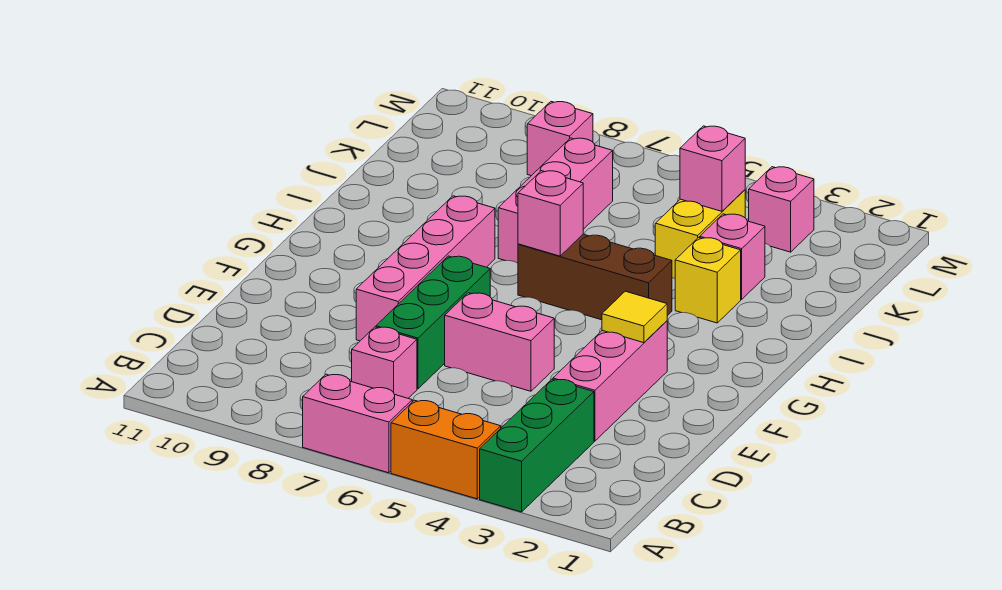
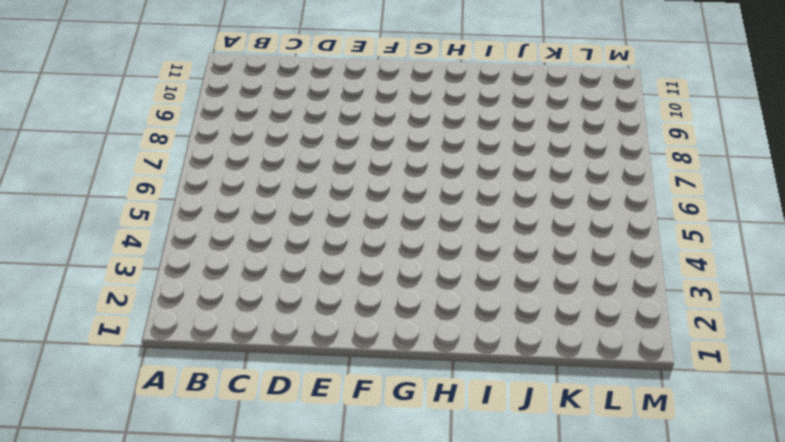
none -> green 1x3 brick [480,379,594,512]
none -> orange 1x2 brick [391,400,501,499]
none -> pink 1x2 brick [303,374,412,473]

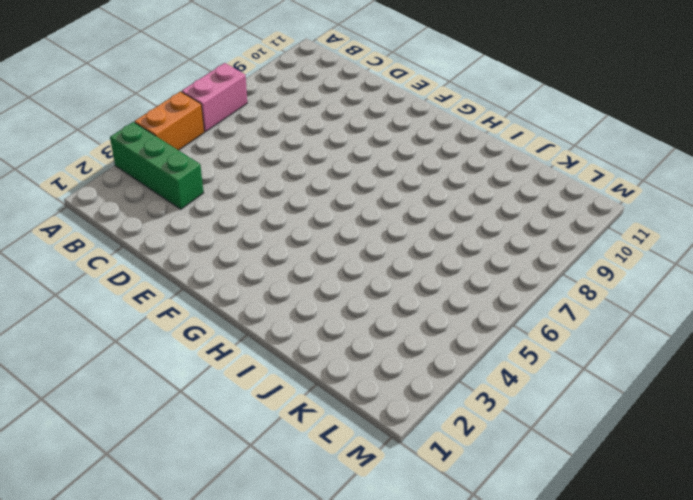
none -> pink 1x1 brick [352,327,417,398]
none -> pink 1x3 brick [553,321,667,441]
none -> green 1x3 brick [376,256,490,389]

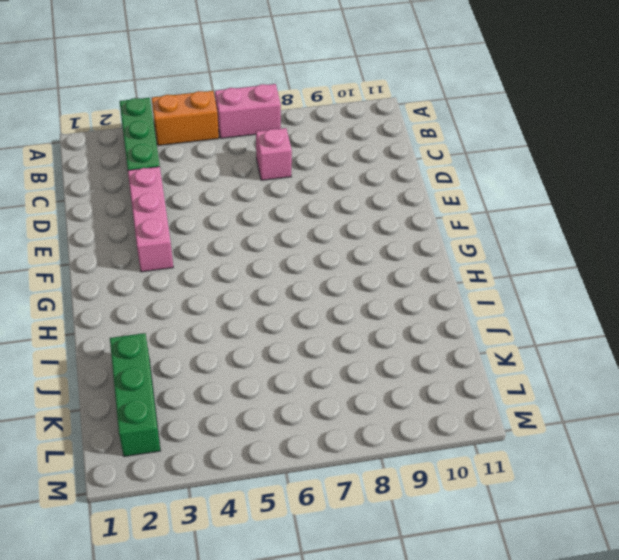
green 1x3 brick [110,333,160,456] -> green 1x3 brick moved to [376,256,490,389]
none -> pink 1x2 brick [445,293,554,391]
none -> pink 1x4 brick [356,196,495,341]
none -> brown 1x3 brick [518,234,672,320]

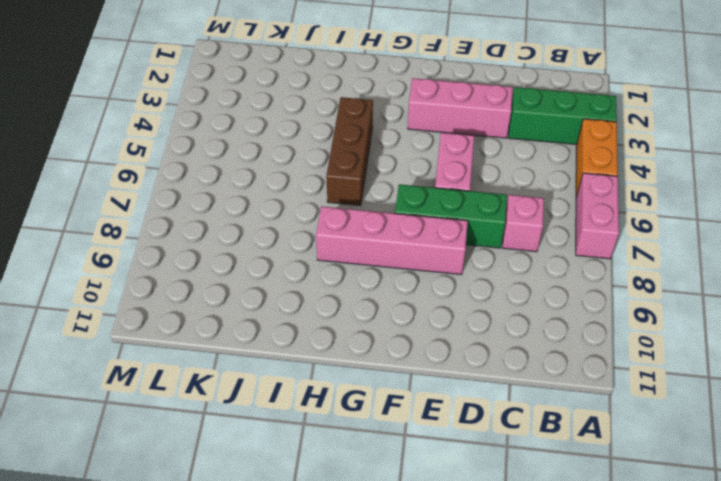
none -> yellow 1x1 brick [675,238,741,323]
none -> pink 1x3 brick [498,138,613,263]
none -> pink 1x1 brick [700,214,765,299]

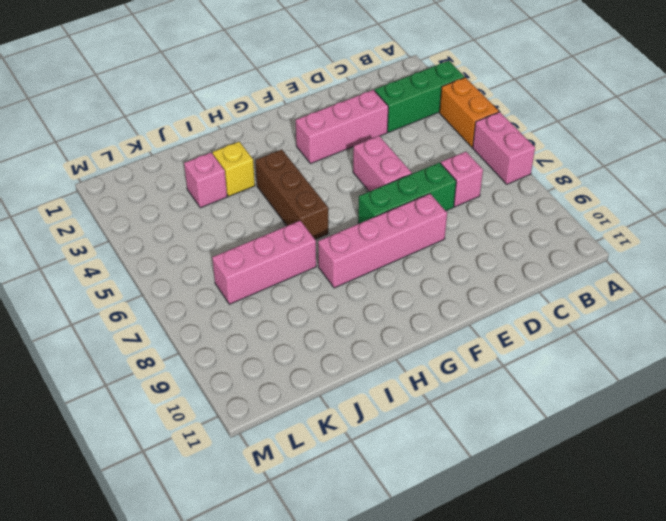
none -> yellow 1x2 brick [655,190,745,278]
none -> pink 1x1 brick [749,167,814,252]
none -> pink 1x1 brick [527,102,593,176]

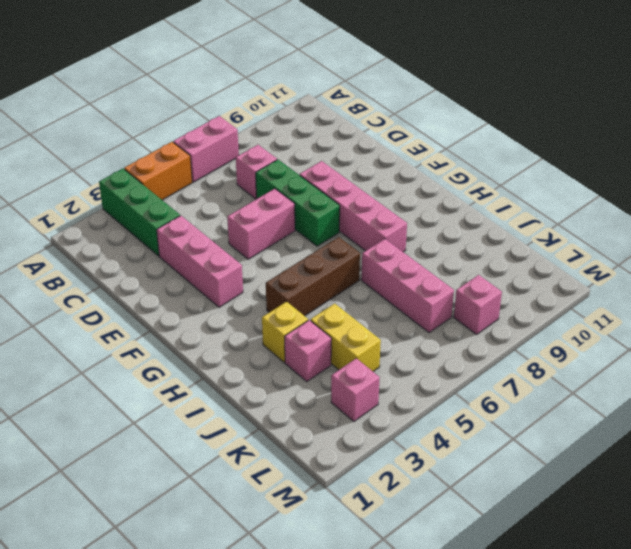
none -> yellow 1x1 tile [602,291,667,343]
none -> pink 1x1 brick [518,171,583,256]
none -> pink 1x1 brick [680,126,745,211]

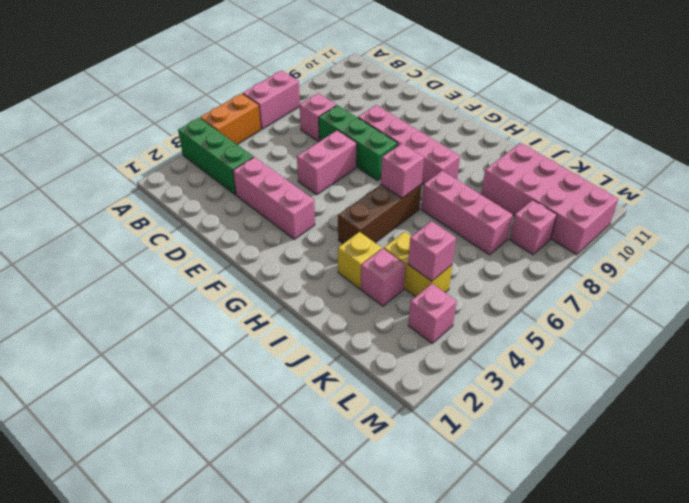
pink 2x4 brick [481,143,618,255] -> none
none -> yellow 1x1 tile [602,291,667,343]

